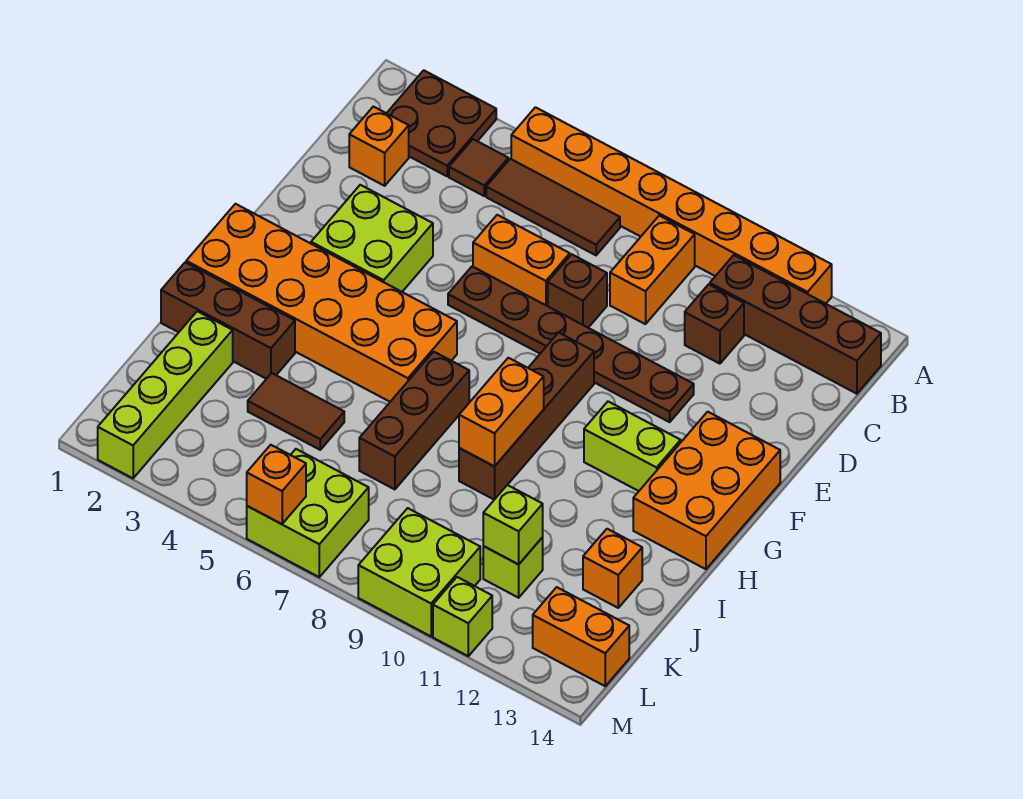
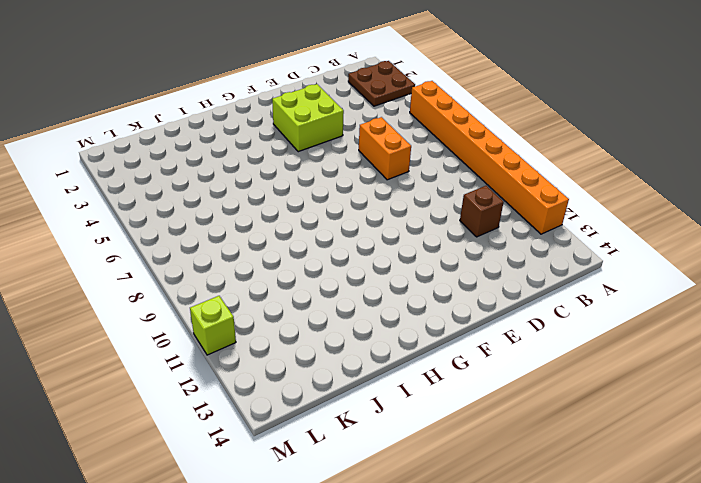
none -> brown 1x1 tile [449,139,508,196]
none -> brown 1x3 tile [486,159,620,255]
none -> orange 1x2 brick [610,216,695,324]

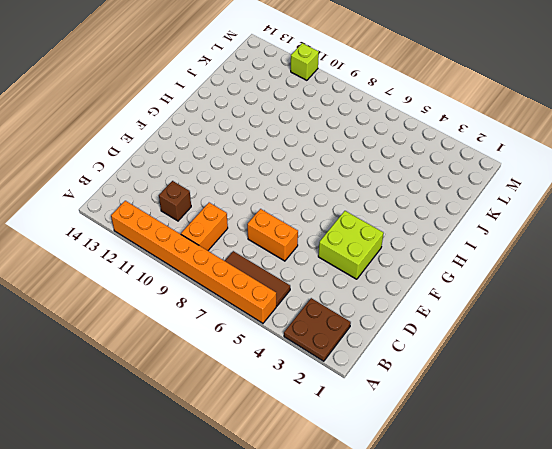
none -> brown 1x1 tile [449,139,508,196]
none -> brown 1x4 brick [710,255,881,394]
none -> orange 1x1 brick [349,107,409,186]

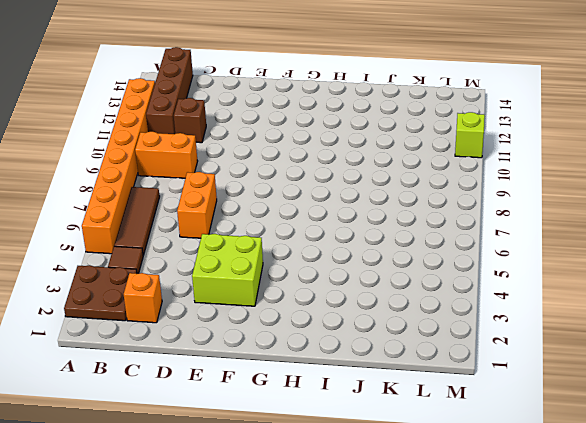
none -> brown 1x1 brick [548,254,607,328]
none -> brown 1x6 plate [448,266,694,422]
none -> brown 1x4 brick [459,333,594,500]

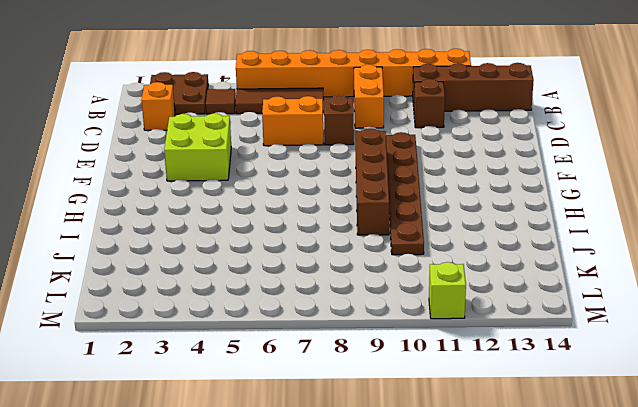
brown 1x6 plate [386,132,424,255] -> brown 1x6 plate turned to [448,266,694,422]
none -> orange 2x3 brick [633,412,780,569]
none -> orange 2x6 brick [186,204,457,402]
none -> lime 1x2 brick [584,402,681,491]

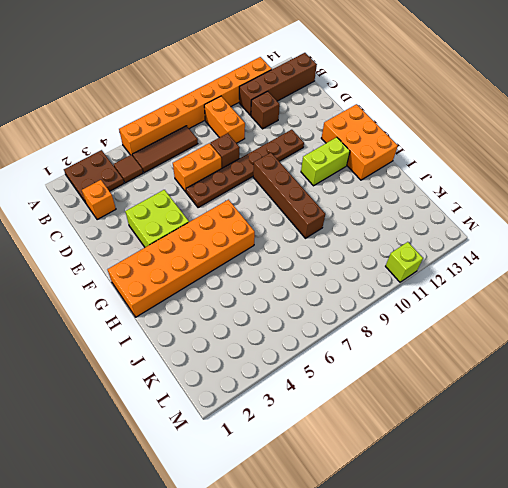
none -> brown 1x3 brick [359,352,469,489]
none -> brown 1x3 brick [161,262,295,379]
none -> lime 1x4 brick [98,311,233,478]

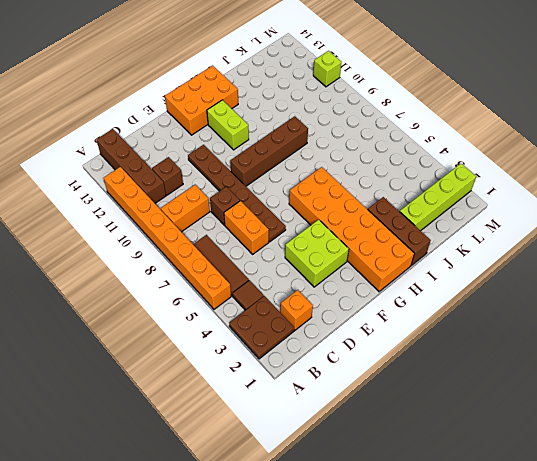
none -> brown 1x3 brick [359,352,469,489]
none -> brown 1x2 tile [248,373,344,450]
none -> orange 1x1 brick [583,529,642,608]

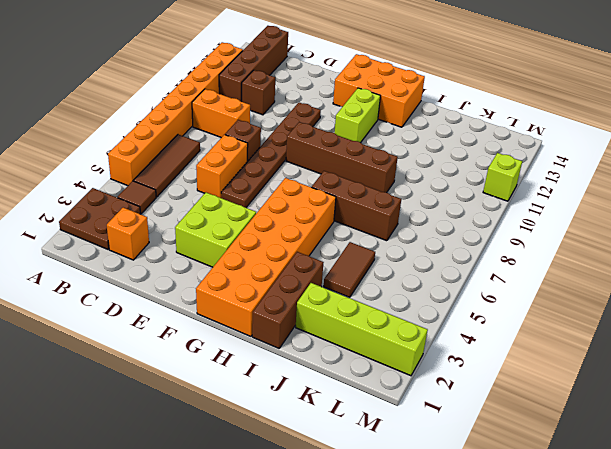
none -> orange 1x1 brick [583,529,642,608]
none -> lime 1x1 brick [483,537,543,598]
none -> lime 2x2 brick [247,449,369,577]

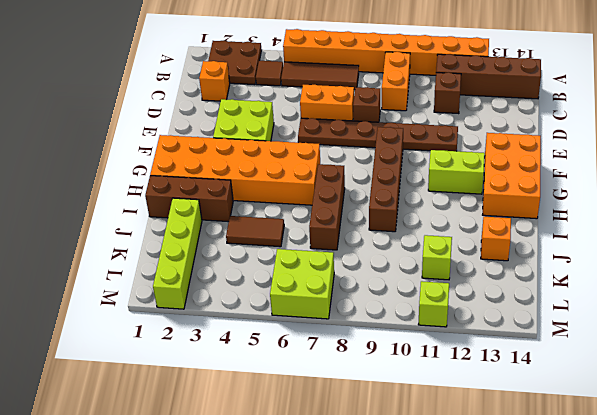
none -> lime 2x2 brick [358,508,480,636]
none -> orange 1x2 brick [533,587,629,686]
none -> orange 1x2 brick [459,358,544,466]

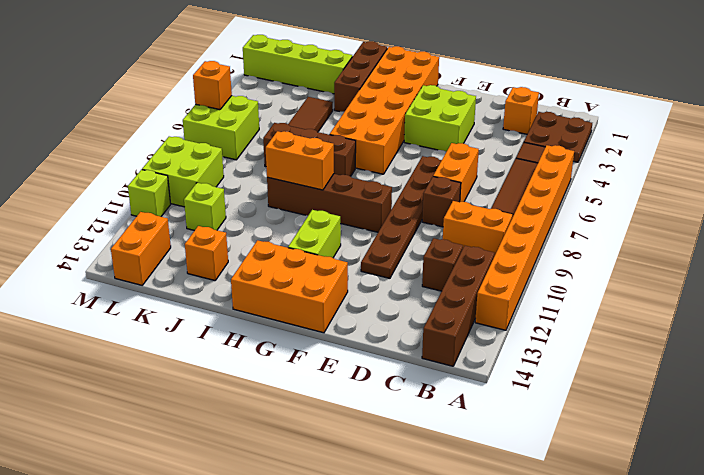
none -> lime 1x1 brick [483,485,543,564]

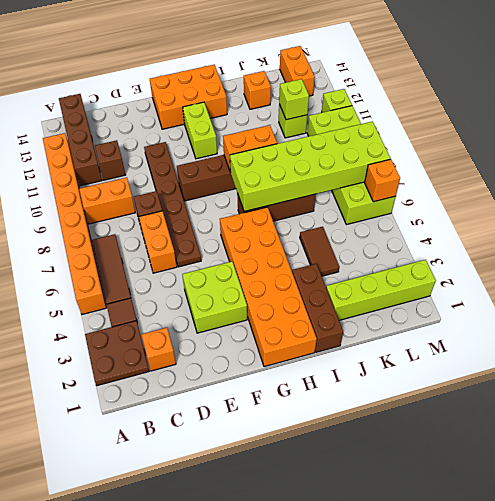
lime 2x6 brick [230,122,391,212] -> none

